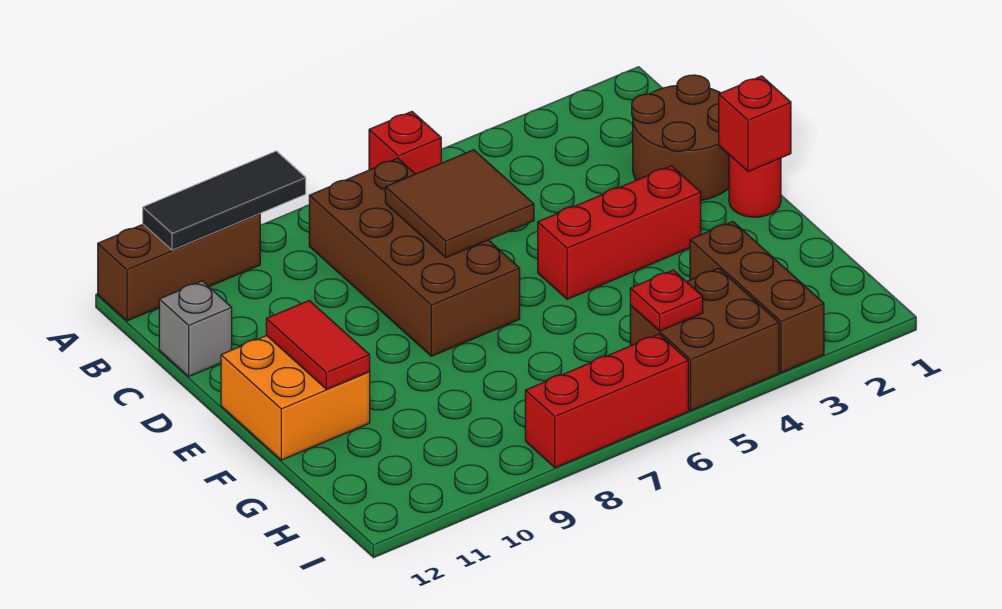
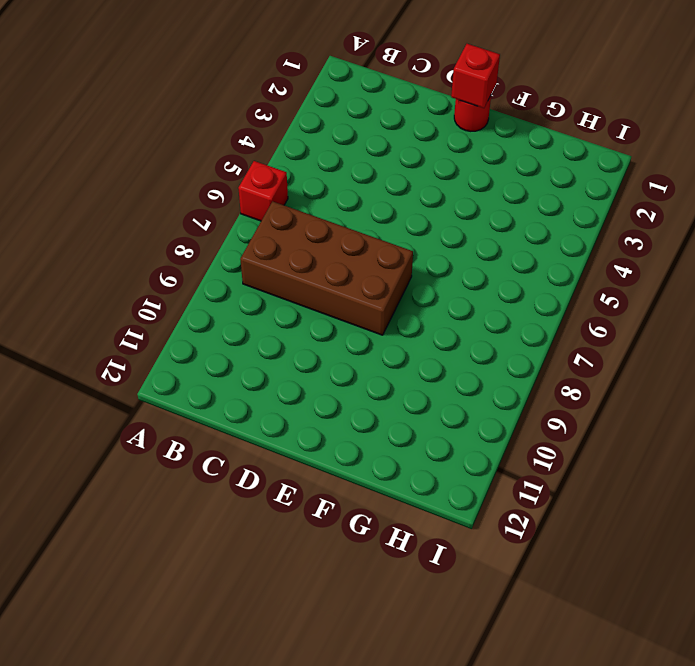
none -> brown 1x3 brick [98,214,260,321]
none -> brown 2x2 round brick [632,75,729,200]
none -> grey 1x1 brick [159,281,232,376]

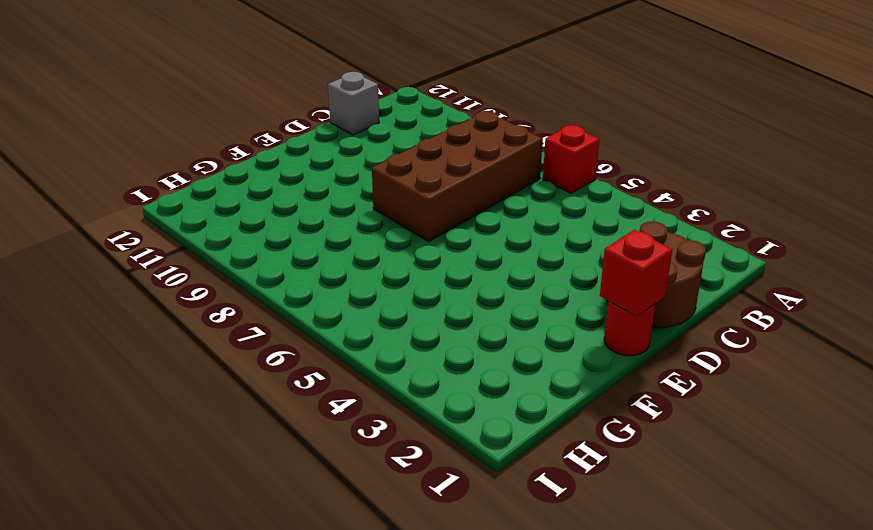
none -> brown 1x3 brick [98,214,260,321]
none -> red 1x3 brick [538,166,701,299]
none -> orange 2x2 brick [221,336,370,460]

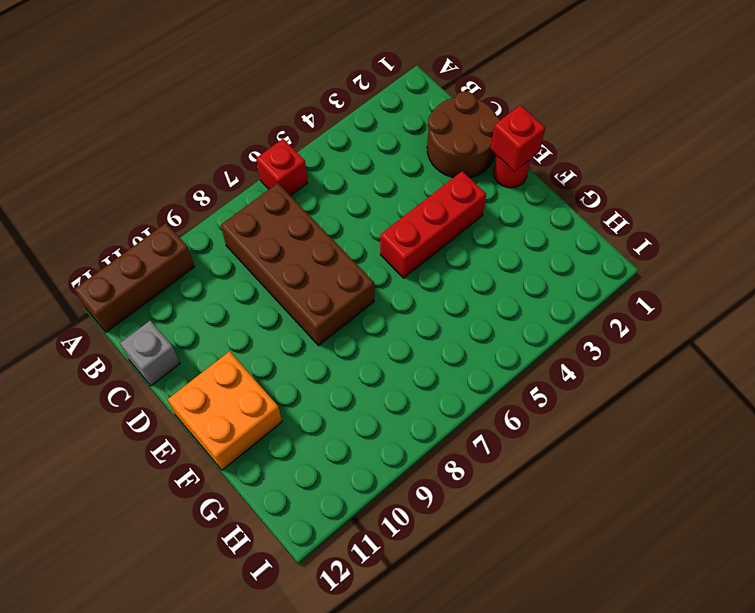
none -> brown 1x3 brick [690,222,824,373]
none -> brown 2x2 brick [630,268,779,411]
none -> red 1x3 brick [525,334,688,468]

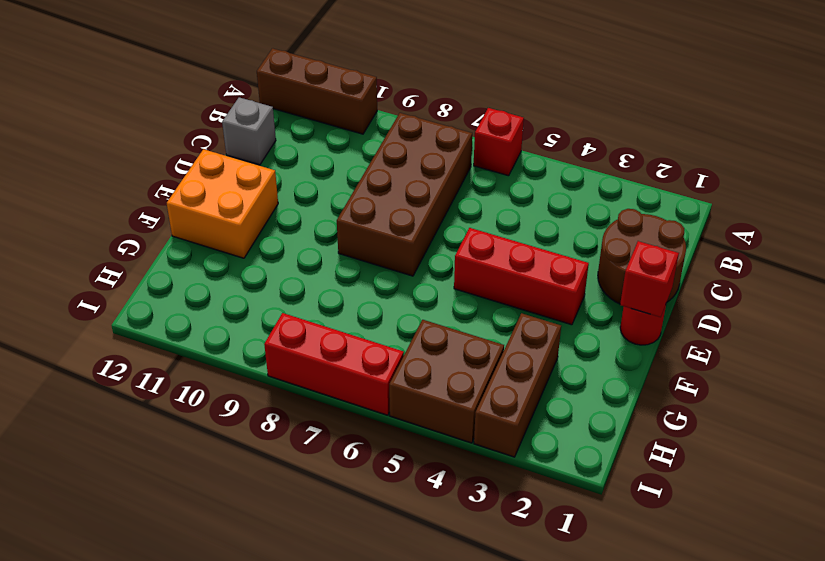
none -> black 1x3 tile [143,151,306,250]
none -> brown 2x2 tile [385,150,534,258]
none -> red 1x2 tile [266,301,370,389]

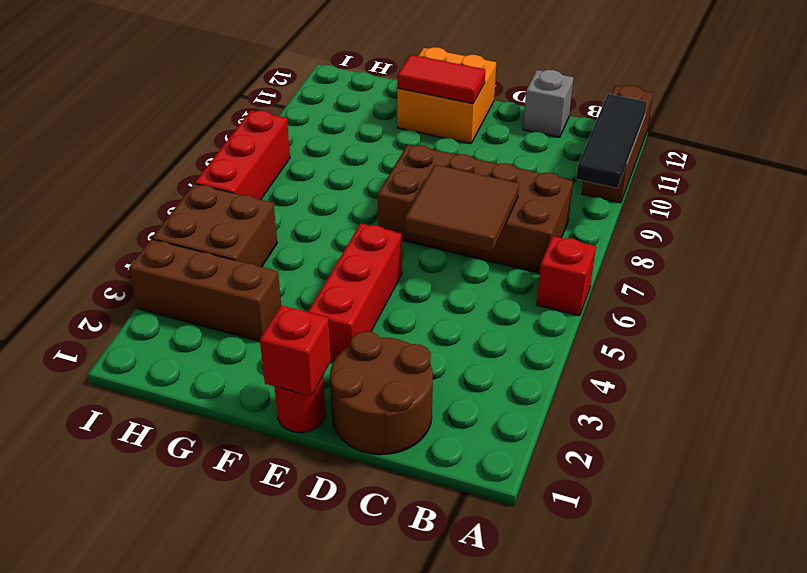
none -> red 1x1 plate [630,270,703,331]

